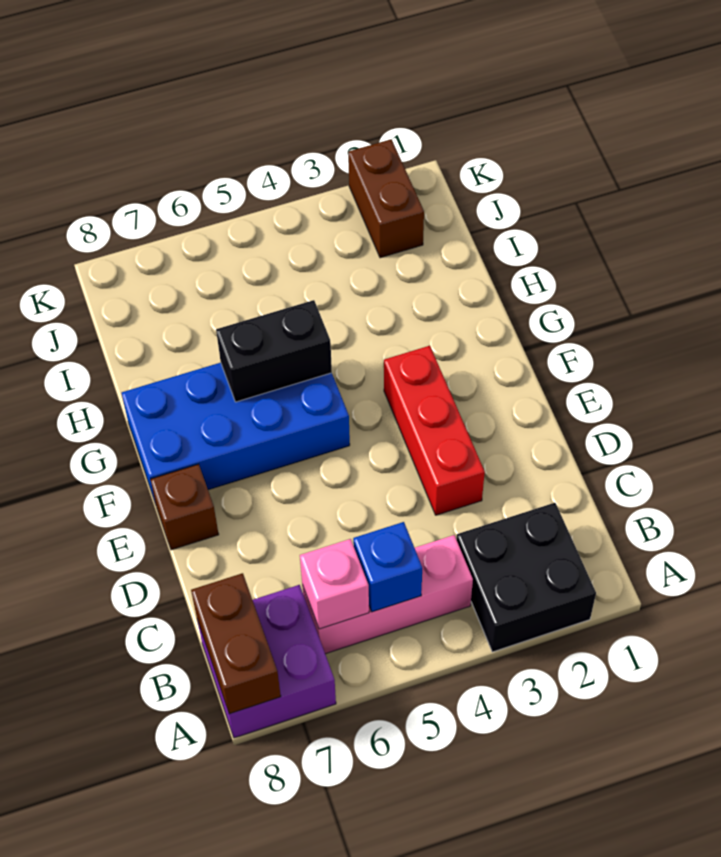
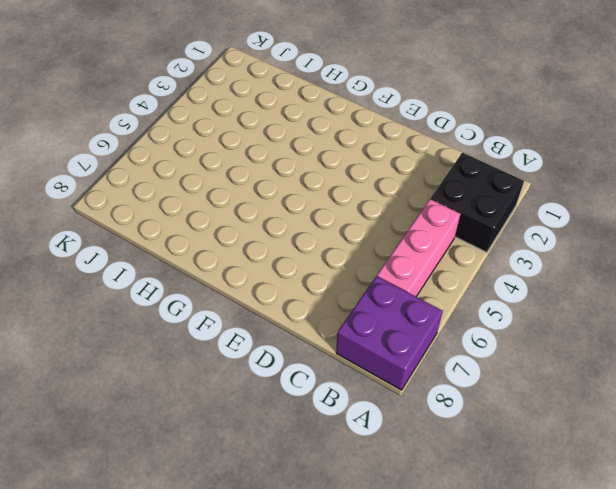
none -> red 1x3 brick [384,346,485,515]
none -> brown 1x1 brick [150,464,219,550]

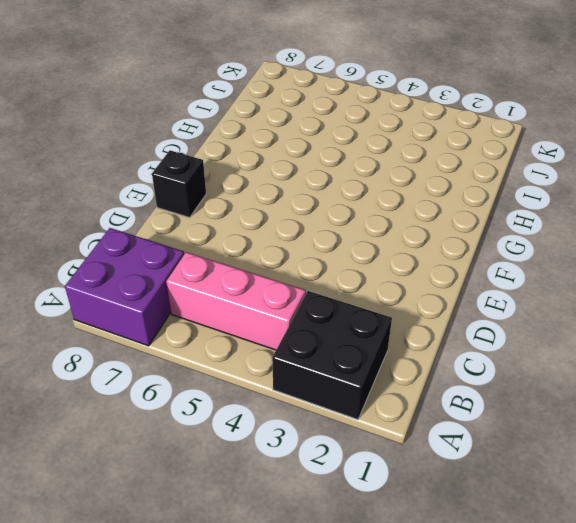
black 1x1 brick [152,150,206,218] -> brown 1x1 brick [150,464,219,550]
none -> red 1x3 brick [384,346,485,515]
none -> blue 2x4 brick [122,363,350,504]

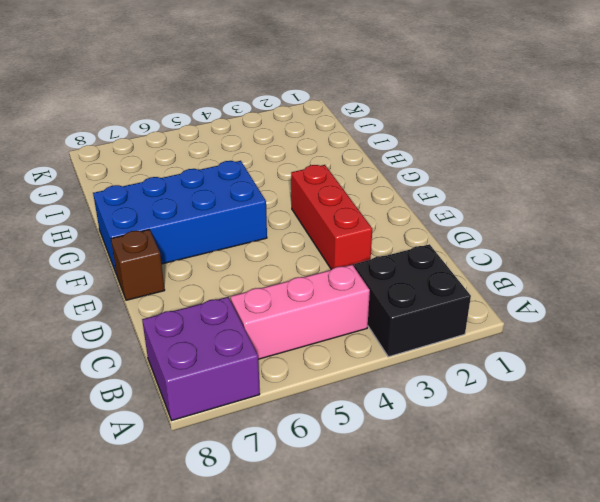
none -> brown 1x2 brick [348,139,424,258]
none -> brown 1x2 brick [191,573,281,714]

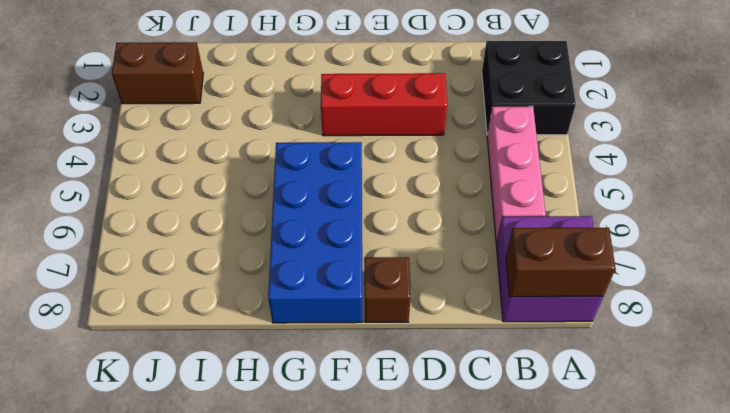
none -> blue 1x1 brick [353,522,422,612]
none -> pink 1x1 brick [300,539,369,629]

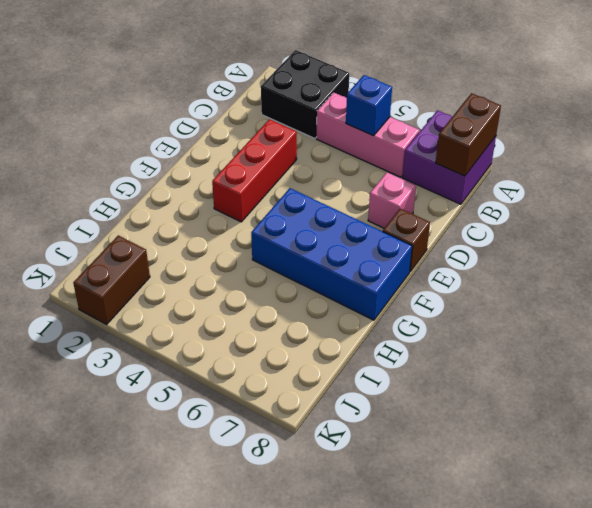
pink 1x1 brick [368,172,416,228] -> pink 1x1 brick moved to [300,539,369,629]
none -> black 1x2 brick [216,300,332,402]

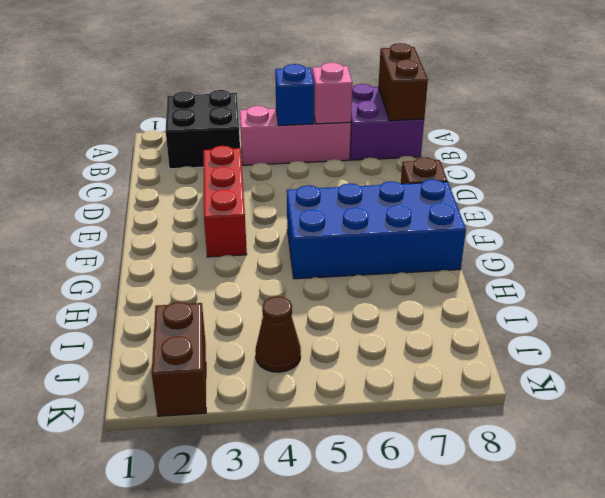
brown 1x1 cone [255,296,301,372] -> none
none -> black 1x2 brick [216,300,332,402]

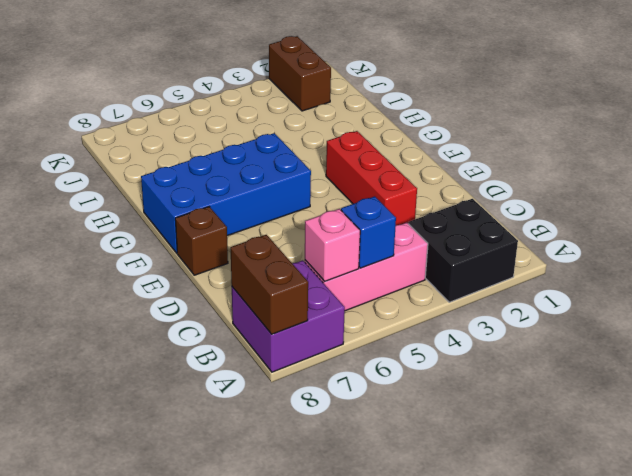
none -> black 1x2 brick [216,300,332,402]

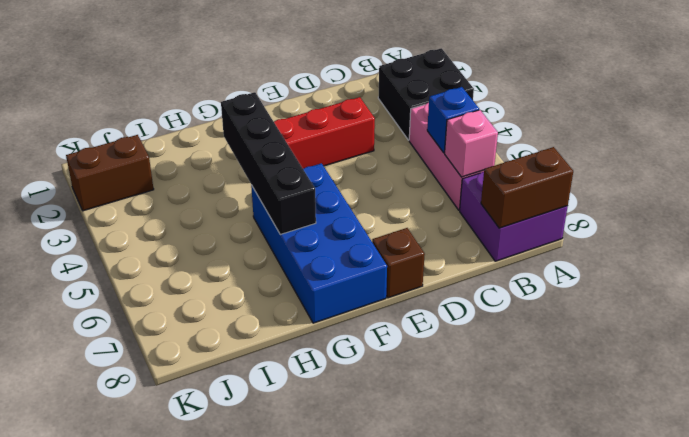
black 1x4 brick [221,92,316,234] -> black 1x2 brick [216,300,332,402]

